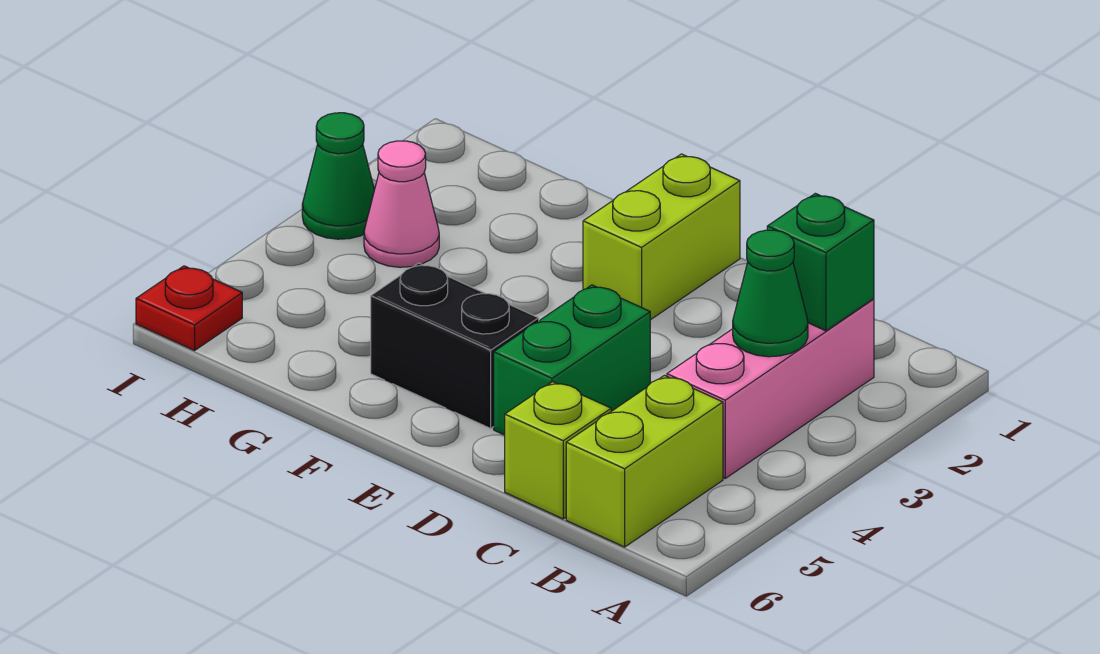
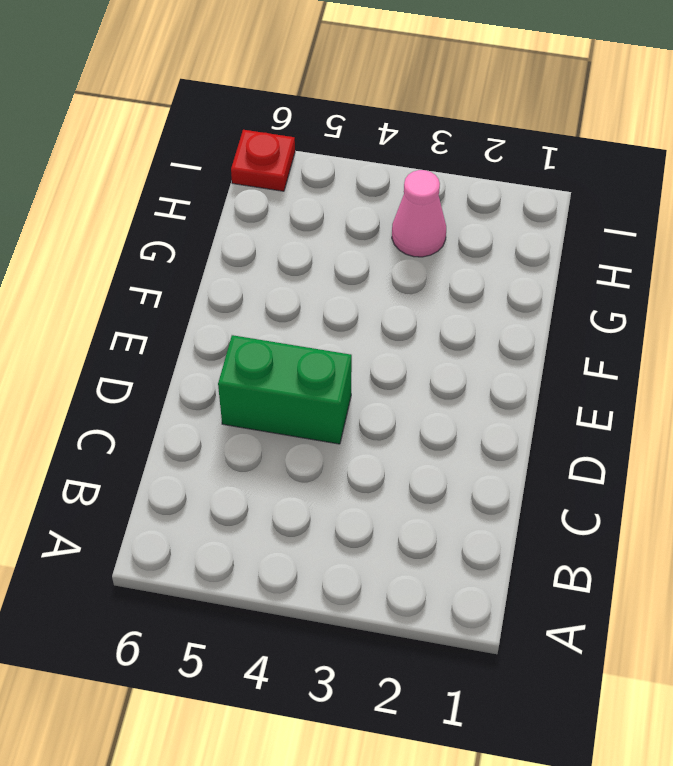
none -> pink 1x3 brick [667,299,874,478]
none -> lime 1x2 brick [566,375,723,547]

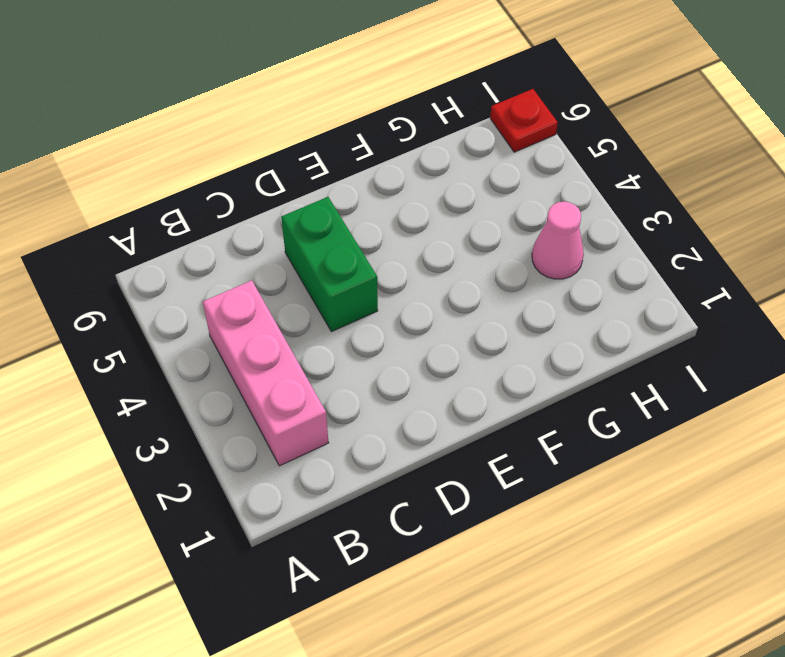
none -> lime 1x2 brick [566,375,723,547]
none -> lime 1x1 brick [505,382,611,519]

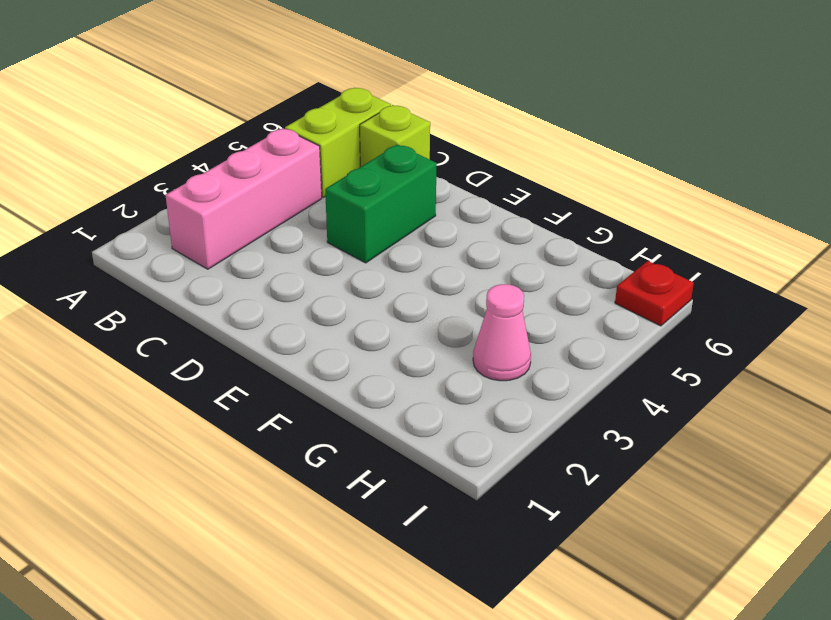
none -> lime 1x2 brick [583,154,740,320]
none -> black 1x2 brick [371,263,539,428]

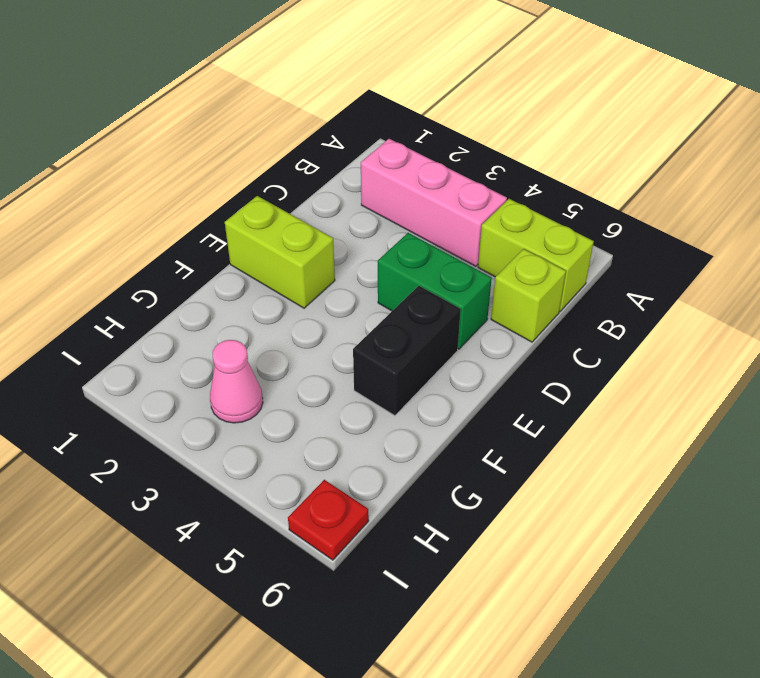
none -> green 1x1 cone [302,113,374,239]
none -> green 1x1 brick [767,193,874,331]

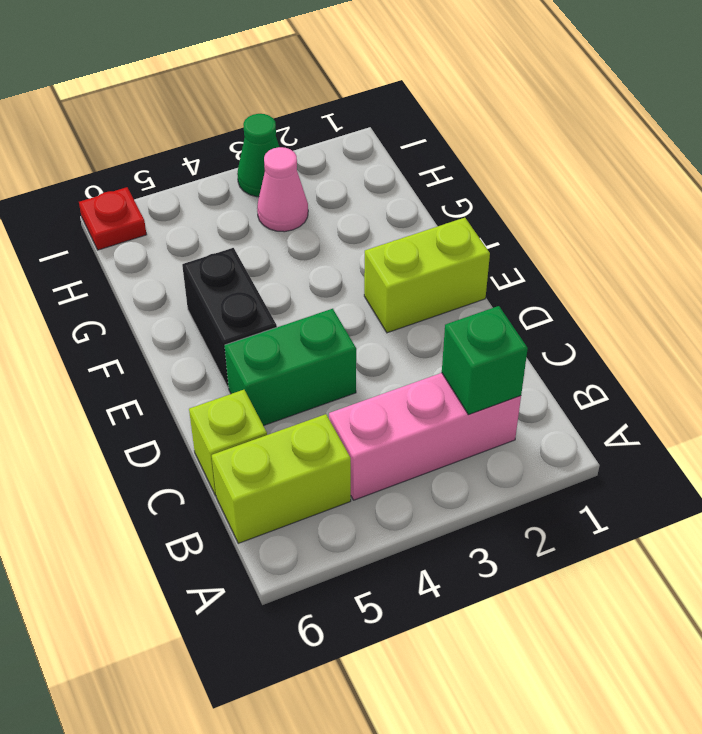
none -> green 1x1 cone [733,230,808,357]

